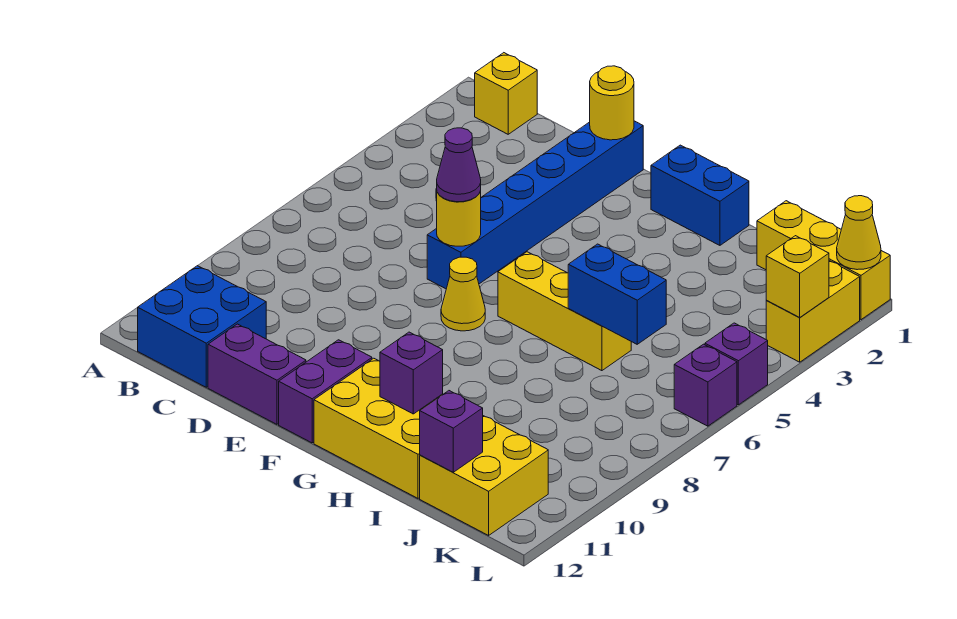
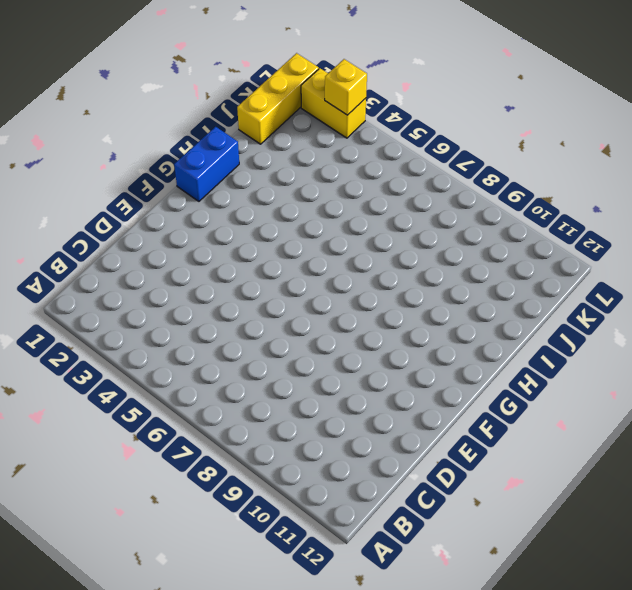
none -> yellow 1x1 brick [475,53,537,134]
none -> blue 2x2 brick [138,266,266,387]
none -> purple 1x2 brick [208,324,306,424]

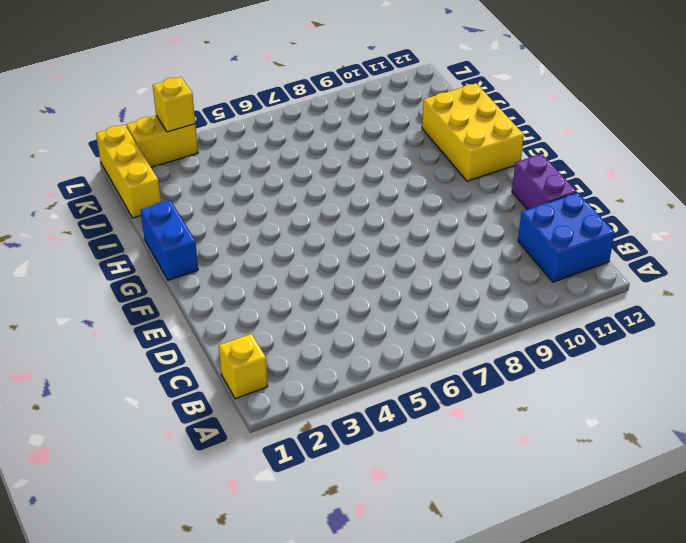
none -> blue 1x6 brick [427,121,643,289]
none -> yellow 1x1 cone [441,257,485,331]
none -> purple 1x2 brick [279,340,372,443]

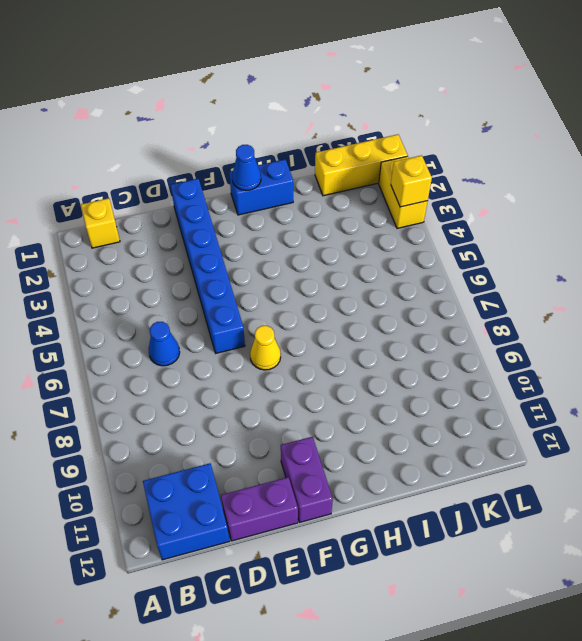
blue 1x1 cone [149,322,180,366] -> none
blue 1x1 cone [232,145,261,191] -> none
none -> yellow 1x3 brick [498,252,631,371]
none -> yellow 2x3 brick [314,358,443,498]
none -> yellow 2x2 brick [420,416,548,535]

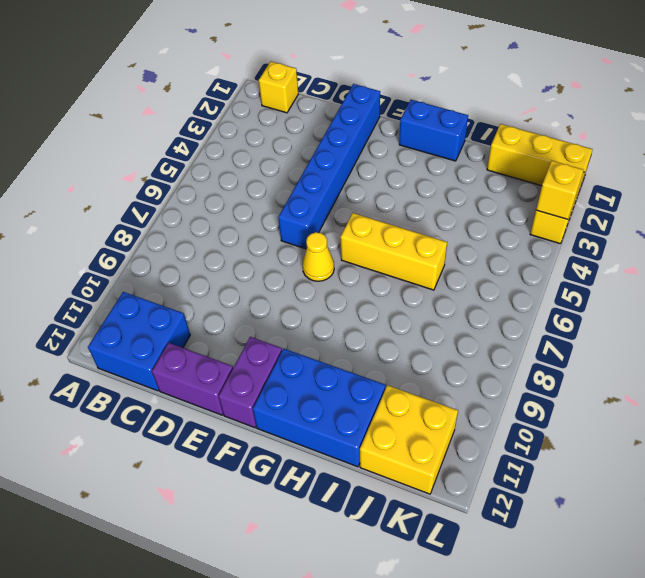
blue 2x3 brick [253,349,386,467] -> yellow 2x3 brick [314,358,443,498]
none -> purple 1x1 brick [705,323,768,405]
none -> purple 1x1 brick [674,344,737,426]
none -> yellow 1x1 round brick [590,66,634,140]

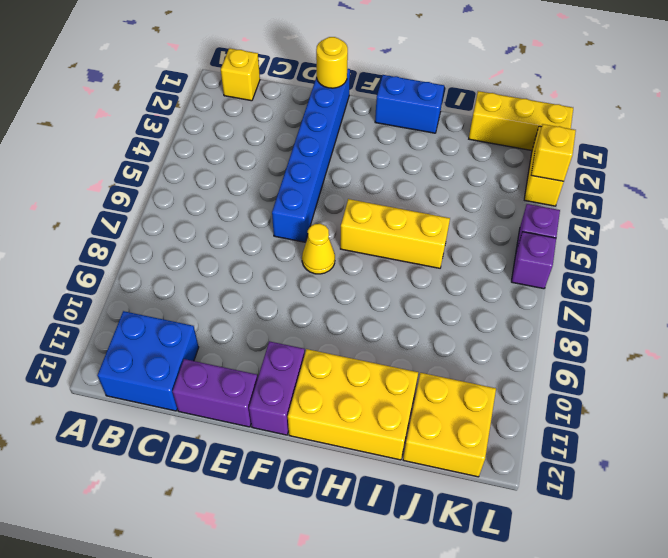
none -> yellow 1x1 round brick [437,191,481,246]
none -> purple 1x1 brick [380,332,443,414]
none -> blue 1x2 brick [568,244,666,344]

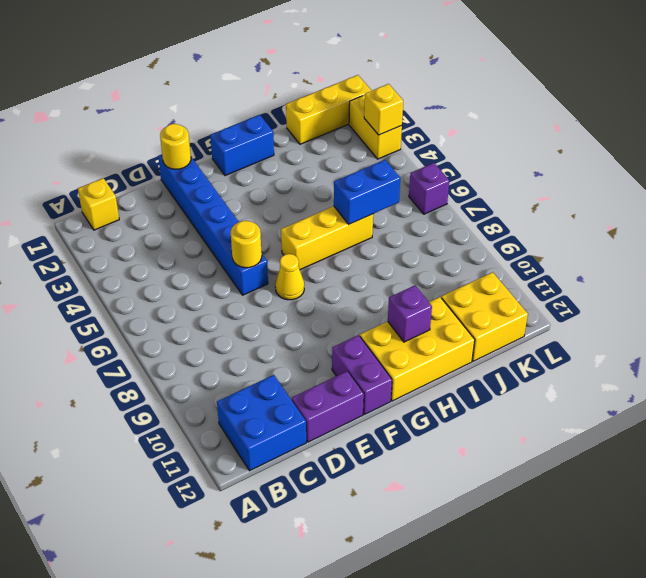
none -> purple 1x1 brick [705,323,768,405]
none -> purple 1x1 brick [420,391,483,472]
none -> yellow 1x1 cone [837,196,881,270]

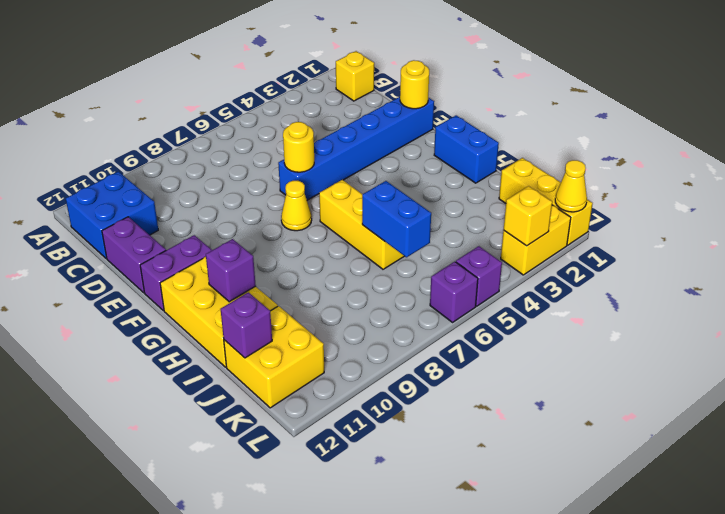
none -> purple 1x1 cone [437,128,481,202]

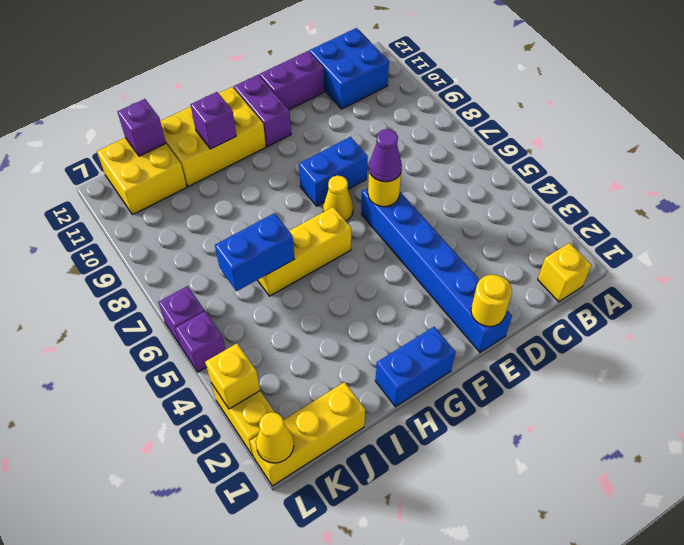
blue 1x2 brick [299,137,368,206] -> none

